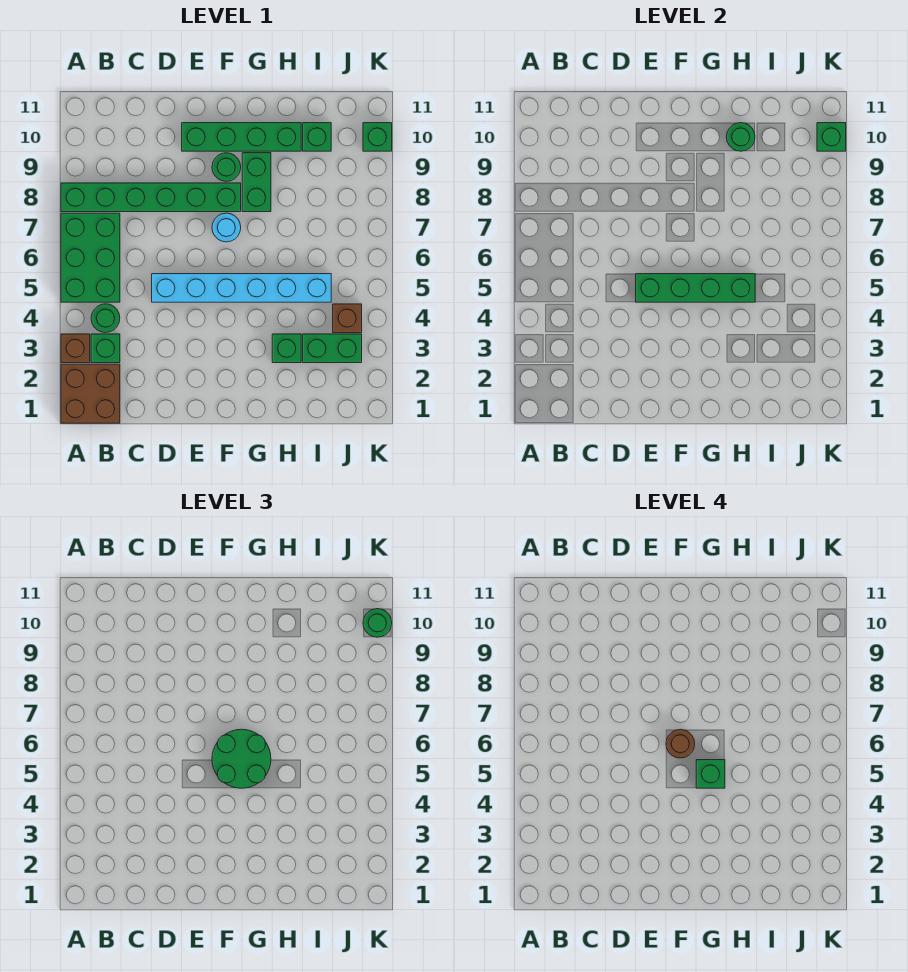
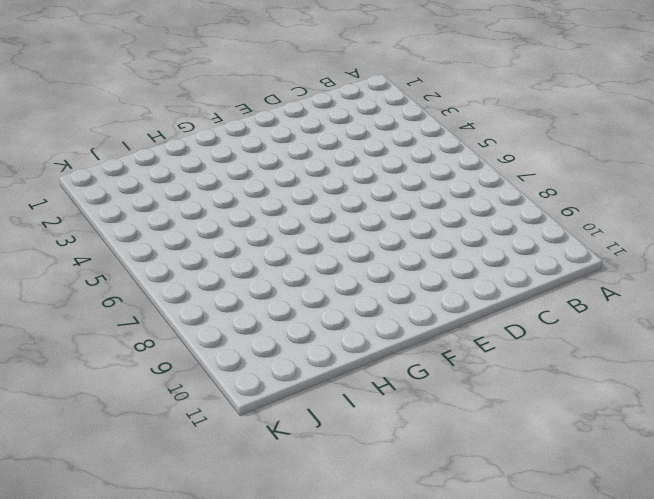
none -> brown 2x2 brick [61,364,120,423]
none -> brown 1x1 brick [61,334,90,363]
none -> green 2x3 brick [61,213,120,302]

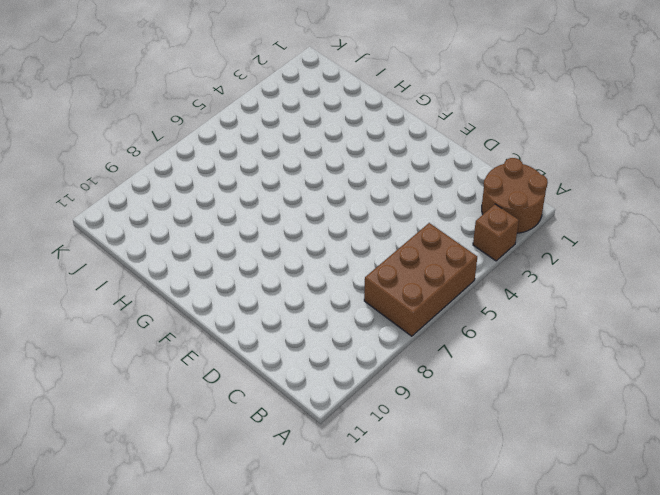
brown 2x2 round brick [482,158,548,233] -> brown 2x2 brick [61,364,120,423]
brown 2x3 brick [364,223,477,336] -> green 2x3 brick [61,213,120,302]
none -> green 1x6 brick [61,183,241,212]
none -> green 1x1 brick [91,334,120,363]
none -> green 1x1 round brick [91,304,120,333]

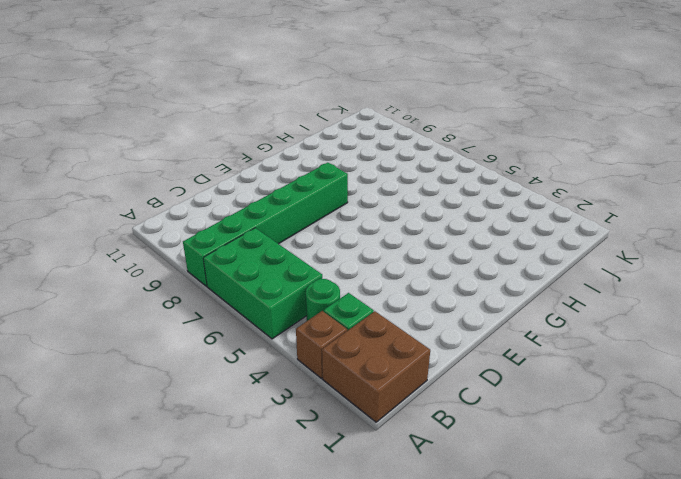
none -> cyan 1x6 brick [152,274,331,302]
none -> green 1x4 brick [182,123,301,151]
none -> cyan 1x1 round brick [212,213,241,242]

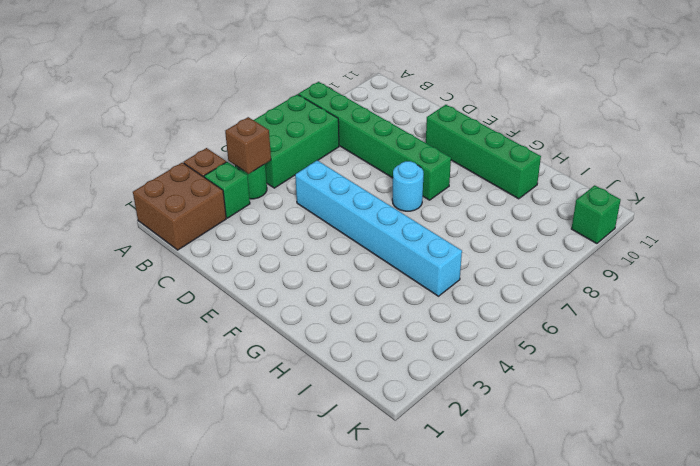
brown 1x1 brick [225,117,271,174] -> brown 1x1 brick moved to [333,304,362,333]
none -> green 1x1 round brick [212,153,241,182]
none -> green 1x2 brick [242,153,271,212]
none -> green 1x1 brick [272,334,301,363]

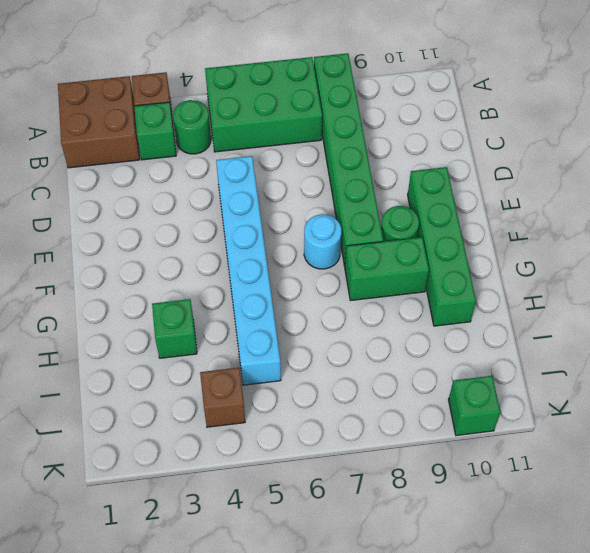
none -> green 1x2 brick [303,334,362,363]
none -> green 1x1 brick [303,123,331,151]
none -> green 1x4 brick [636,274,755,302]

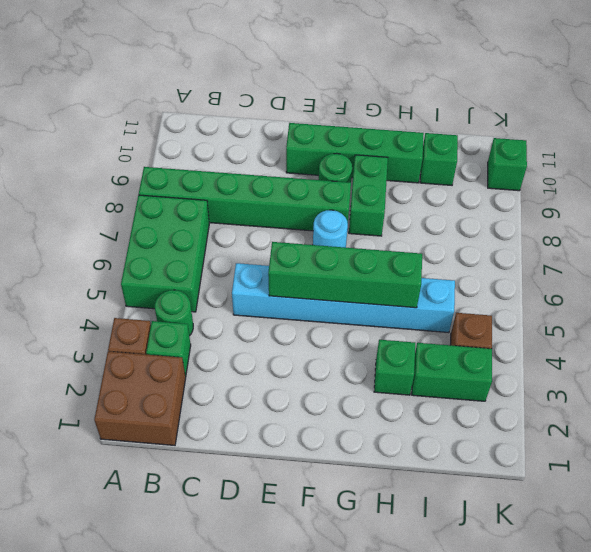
none -> green 1x1 round brick [726,123,755,151]
none -> green 1x1 brick [817,123,846,151]
none -> green 2x2 round brick [212,729,271,788]

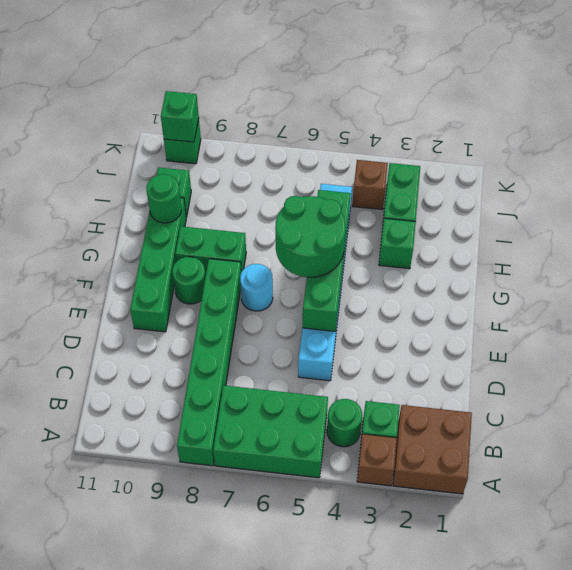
none -> green 1x1 round brick [363,609,392,637]
none -> brown 1x1 round brick [666,729,695,758]
none -> green 1x1 brick [696,760,725,788]

